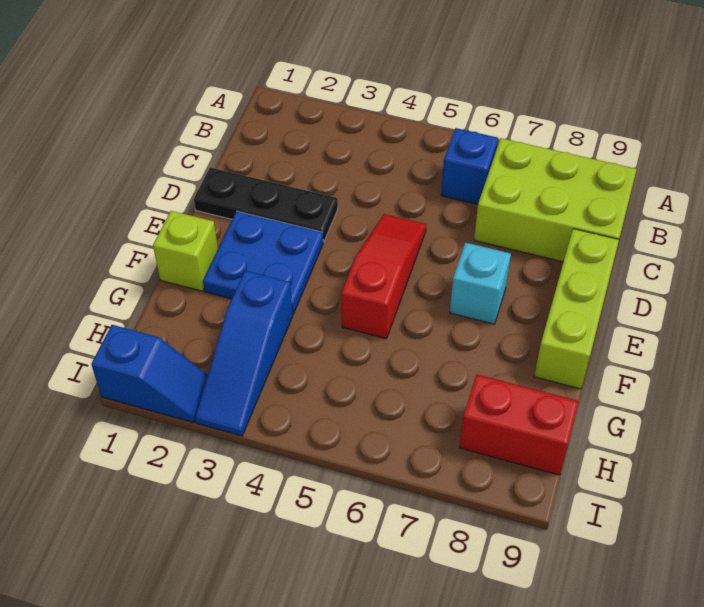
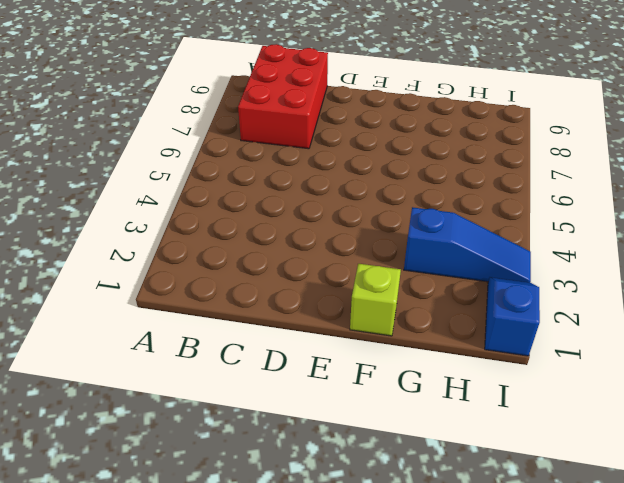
red 2x3 brick [238,44,328,149] -> lime 2x3 brick [474,138,637,262]
none -> blue 1x1 brick [441,128,498,204]
none -> black 1x3 plate [194,168,338,242]

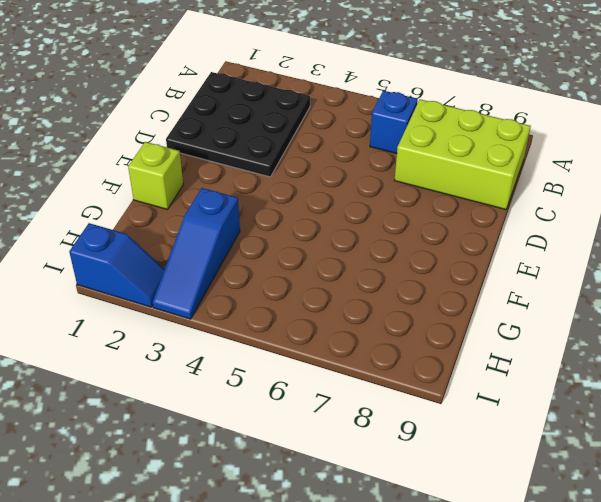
black 3x3 plate [166,72,310,177] -> black 1x3 plate [194,168,338,242]
none -> red 1x3 slope [341,214,426,339]
none -> lime 1x3 brick [534,229,619,389]

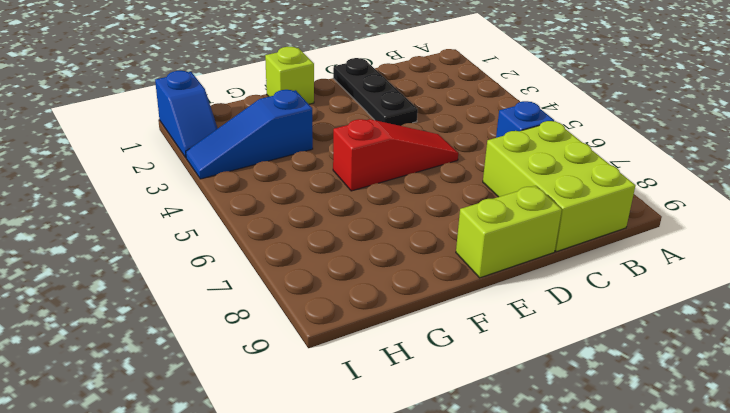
lime 1x2 brick [456,186,562,278] -> lime 1x3 brick [534,229,619,389]
none -> blue 2x2 plate [203,211,323,315]
none -> cyan 1x1 brick [450,242,511,324]

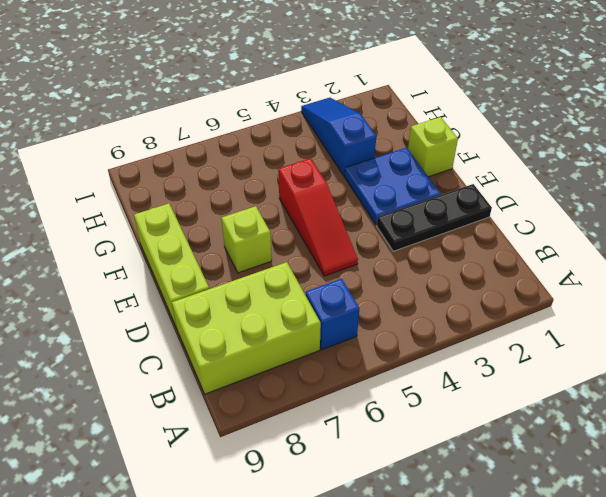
lime 1x1 brick [221,206,272,273] -> cyan 1x1 brick [450,242,511,324]
none -> red 1x2 brick [459,375,579,475]
none -> blue 1x2 slope [91,325,208,423]

